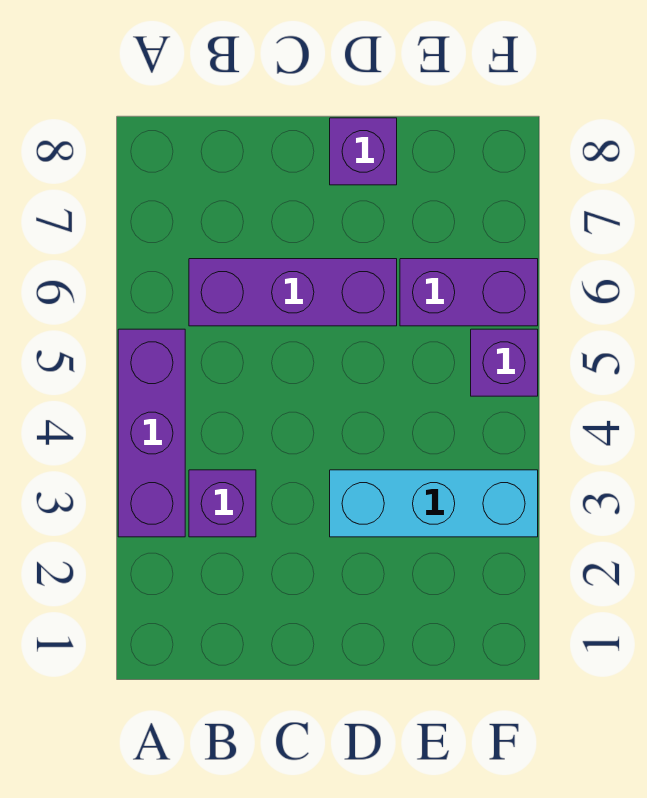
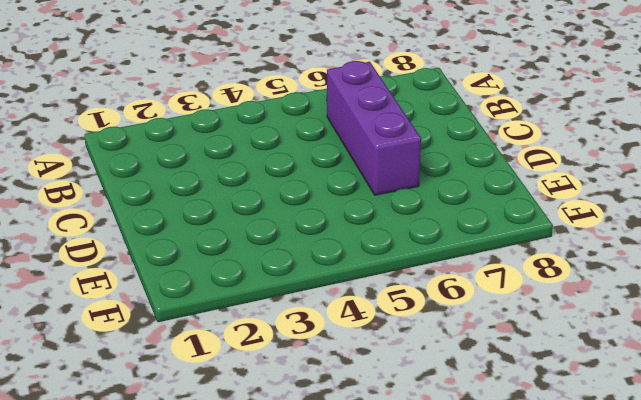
none -> purple 1x3 brick [118,329,185,537]
none -> purple 1x1 brick [189,470,256,537]

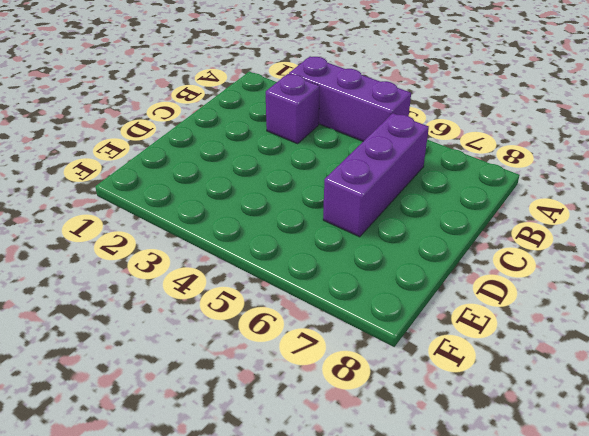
none -> cyan 1x3 brick [330,470,538,537]
none -> purple 1x1 brick [330,118,397,185]

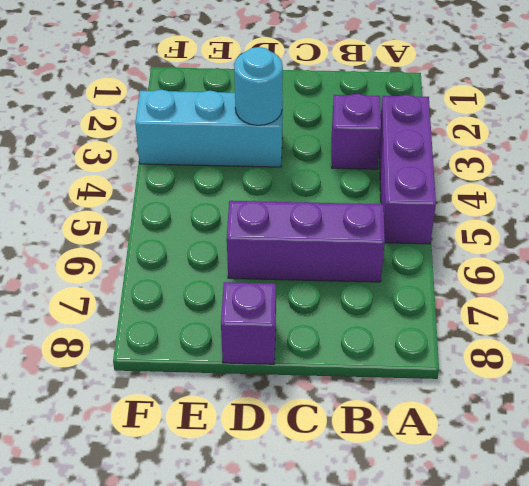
cyan 1x1 round brick [234,47,283,125] -> none
none -> purple 1x2 brick [400,259,538,326]
none -> purple 1x1 brick [471,329,538,396]

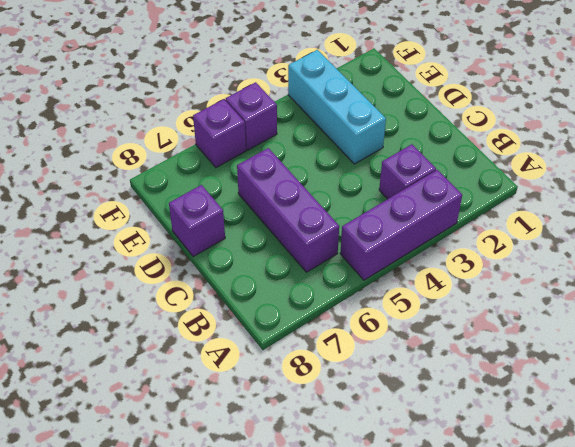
purple 1x1 brick [193,99,246,167] -> purple 1x2 brick [400,259,538,326]

